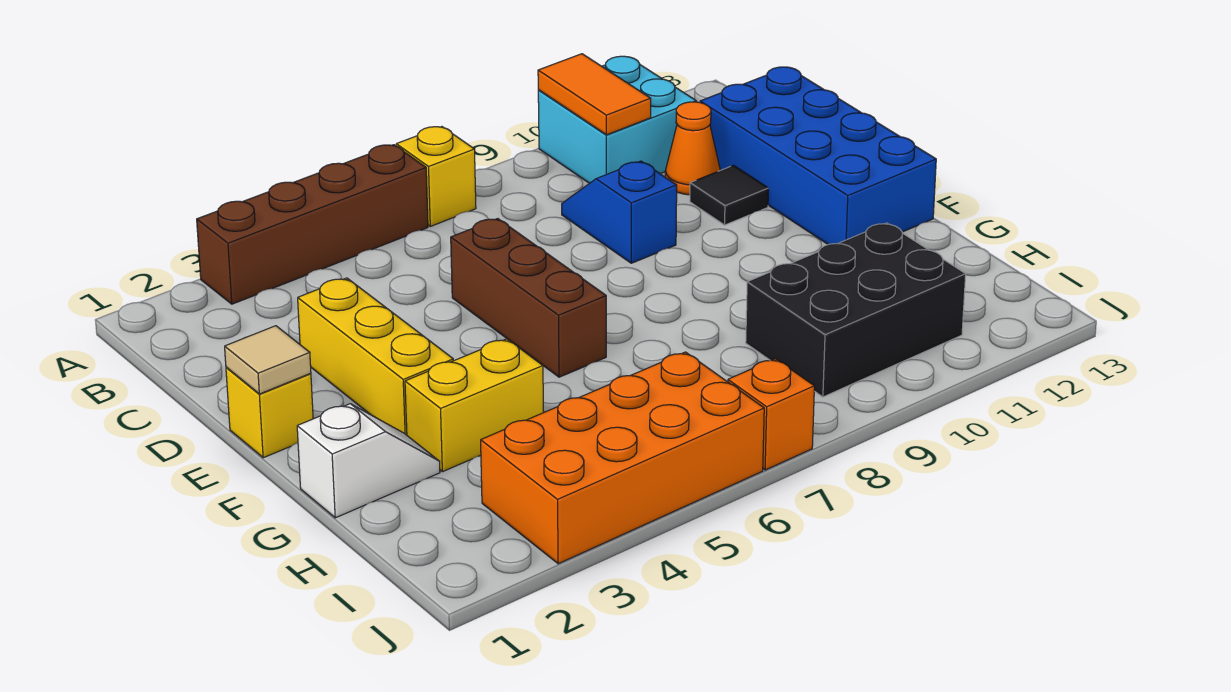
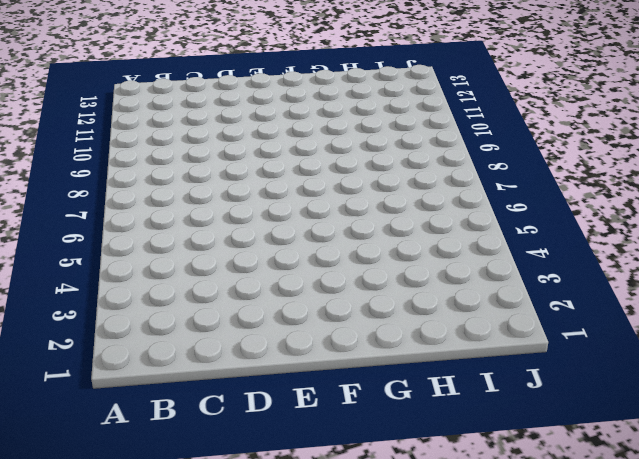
none -> brown 1x4 brick [197,145,428,304]
none -> yellow 1x1 brick [396,127,476,226]
none -> cyan 2x2 brick [538,56,696,183]

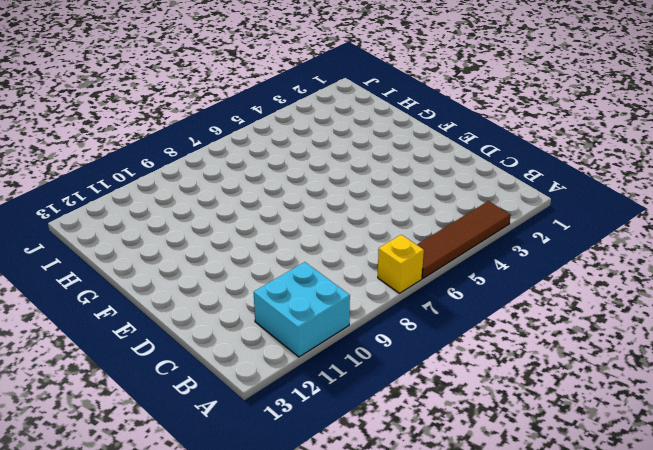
brown 1x4 tile [417,201,511,278] -> brown 1x4 brick [197,145,428,304]
none -> blue 1x2 slope [562,161,677,263]
none -> orange 1x1 cone [665,102,720,195]
none -> blue 2x4 brick [700,67,936,245]

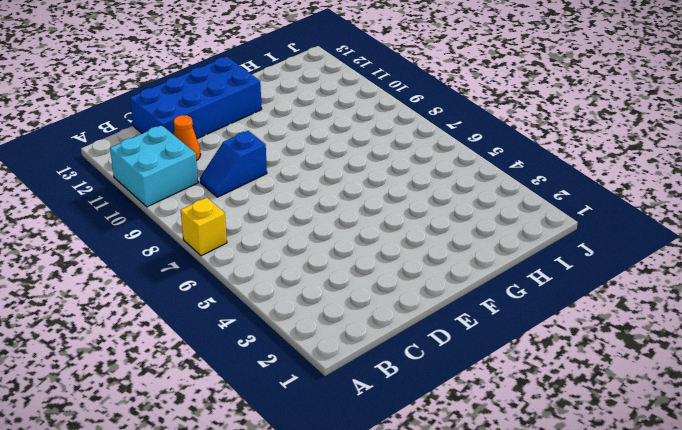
none -> brown 1x4 brick [197,145,428,304]
none -> yellow 1x3 brick [298,278,453,435]
none -> brown 1x3 brick [451,219,606,377]

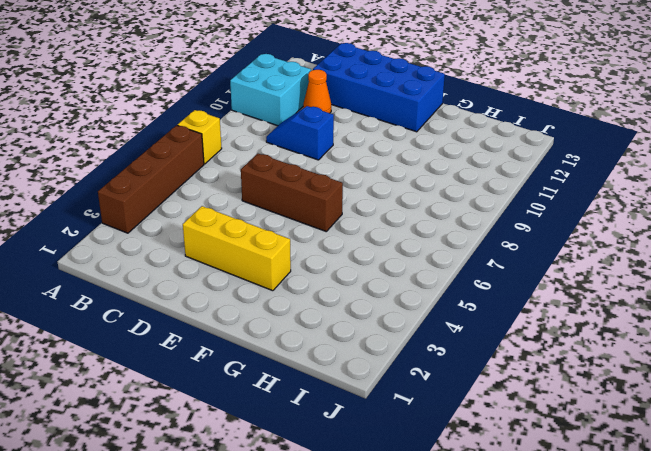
none -> black 1x1 tile [690,165,768,225]
none -> yellow 1x1 brick [226,367,313,458]
none -> white 1x2 slope [297,404,440,518]

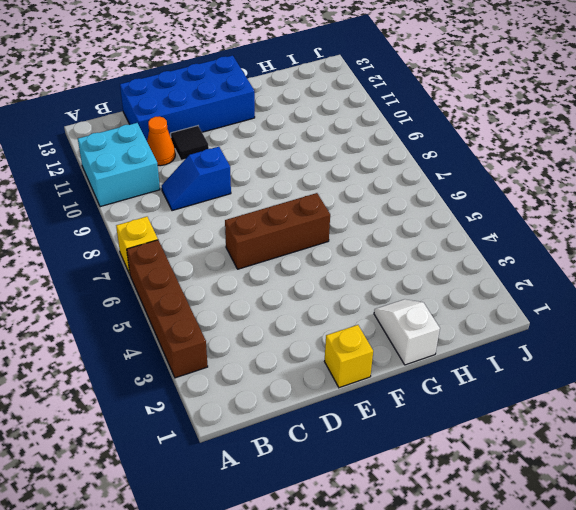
none -> yellow 1x3 brick [298,278,453,435]
none -> yellow 1x2 brick [405,339,544,472]
none -> black 2x3 brick [746,223,966,397]

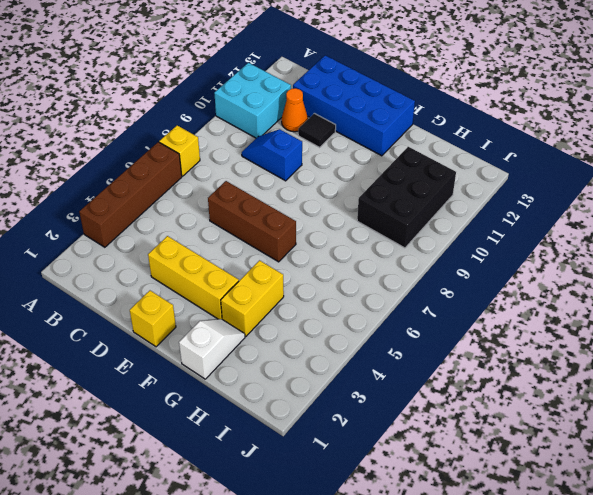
none -> orange 2x4 brick [481,352,764,564]
none -> orange 1x1 brick [728,359,814,470]
none -> orange 1x2 tile [538,54,651,135]

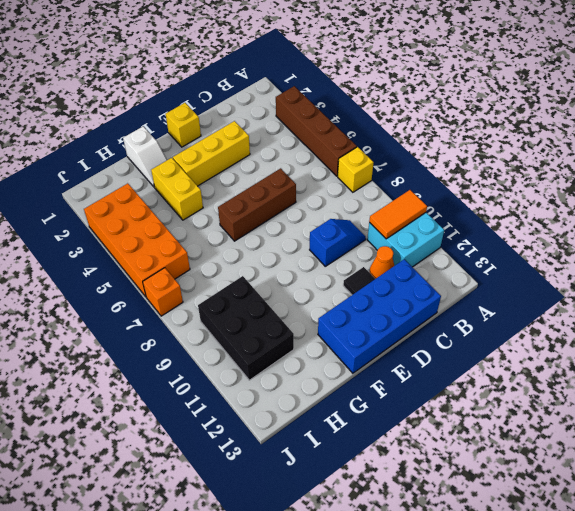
none -> tan 1x1 tile [225,326,311,394]

